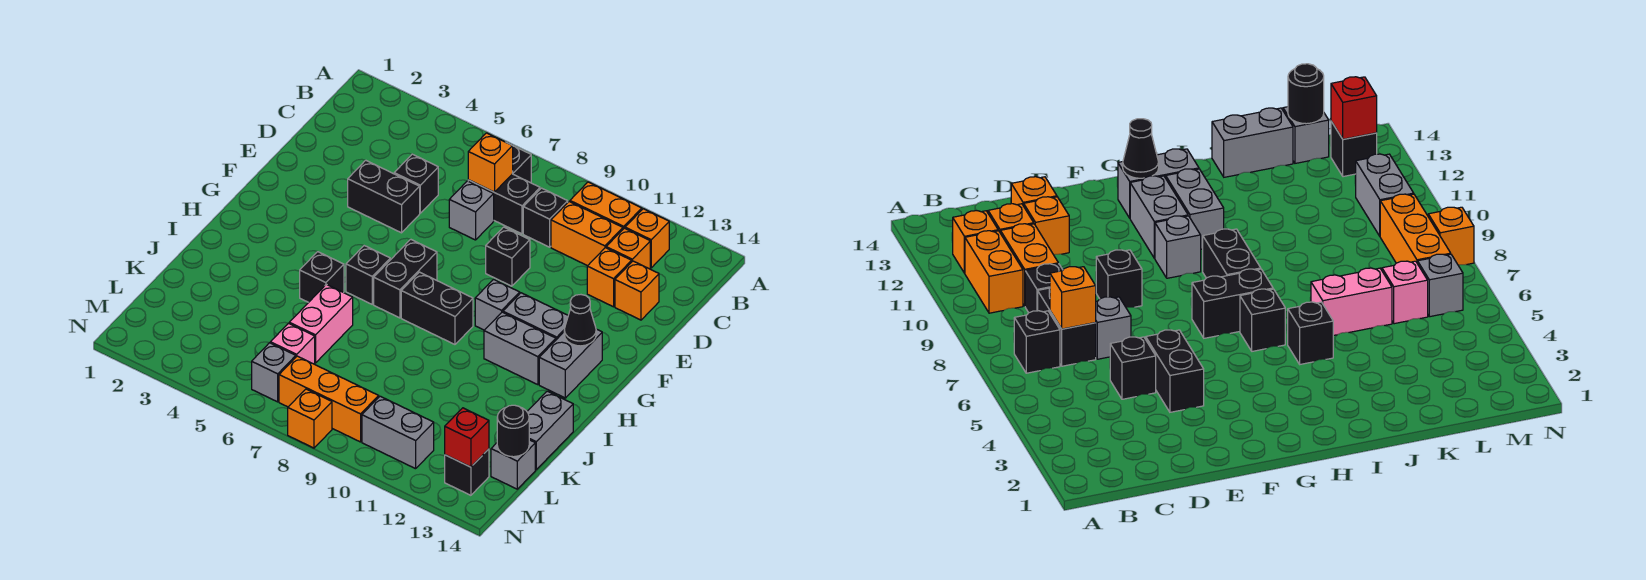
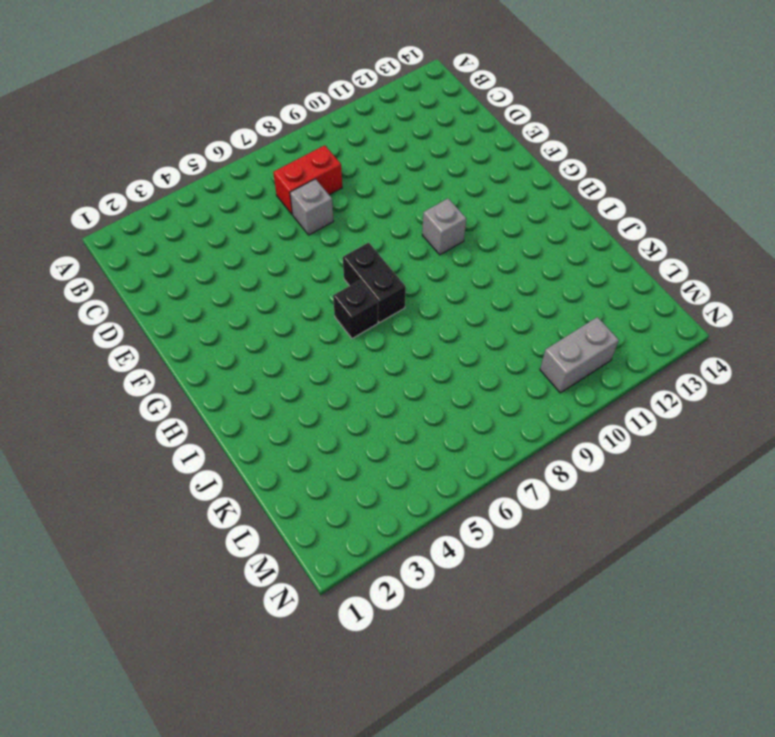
red 1x2 brick [273,145,342,214] -> black 1x2 brick [468,174,540,234]
none -> black 1x1 brick [513,146,531,183]
none -> orange 1x2 brick [570,182,642,229]
none -> orange 1x1 brick [625,209,669,268]
none -> black 1x1 brick [523,188,568,247]

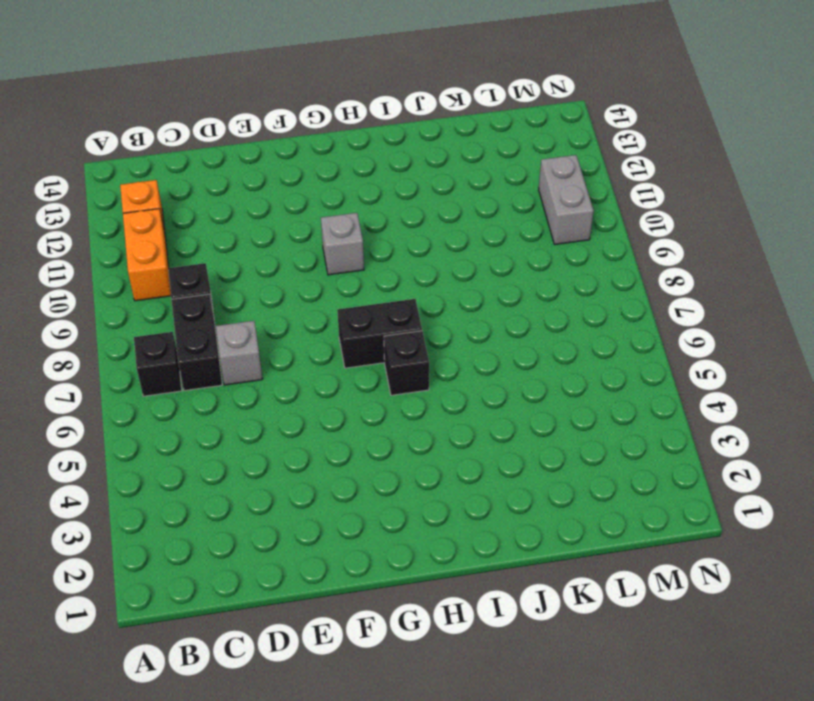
none -> orange 1x2 brick [551,202,623,266]
none -> orange 1x1 brick [606,228,650,269]
none -> black 1x1 brick [394,154,438,213]
none -> orange 1x1 brick [587,248,632,307]

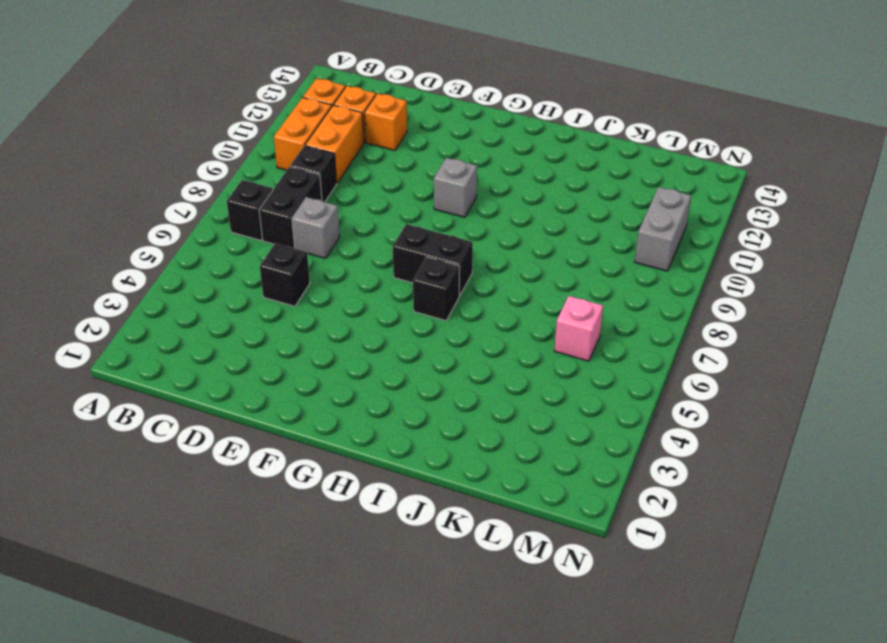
none -> orange 1x1 brick [615,261,659,320]
none -> black 1x2 brick [348,160,420,233]
none -> black 1x1 brick [486,227,530,286]
none -> grey 1x2 brick [503,293,568,340]

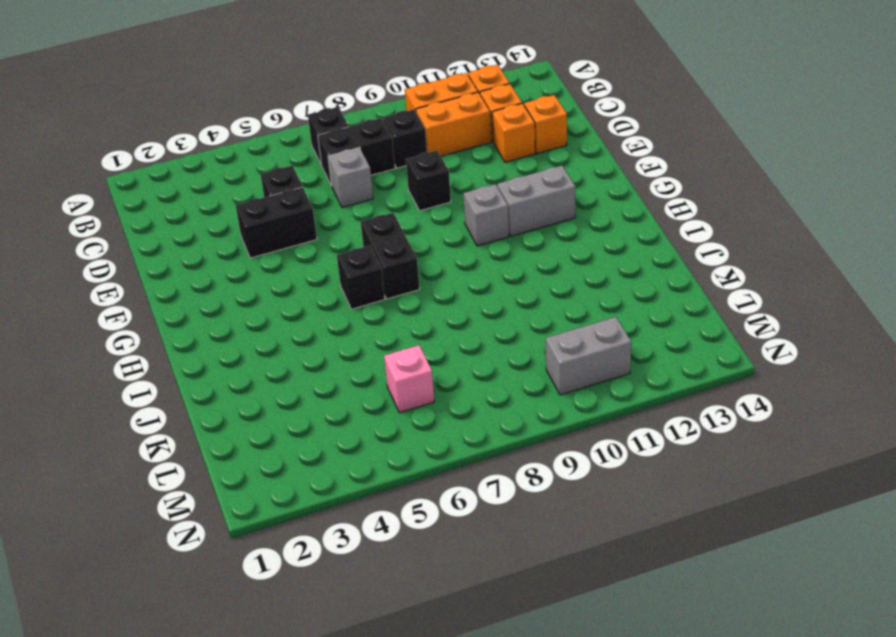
none -> grey 1x2 brick [539,329,602,398]
none -> black 1x2 brick [401,272,473,344]
none -> grey 1x2 brick [484,312,556,385]
none -> black 1x1 brick [300,252,344,302]

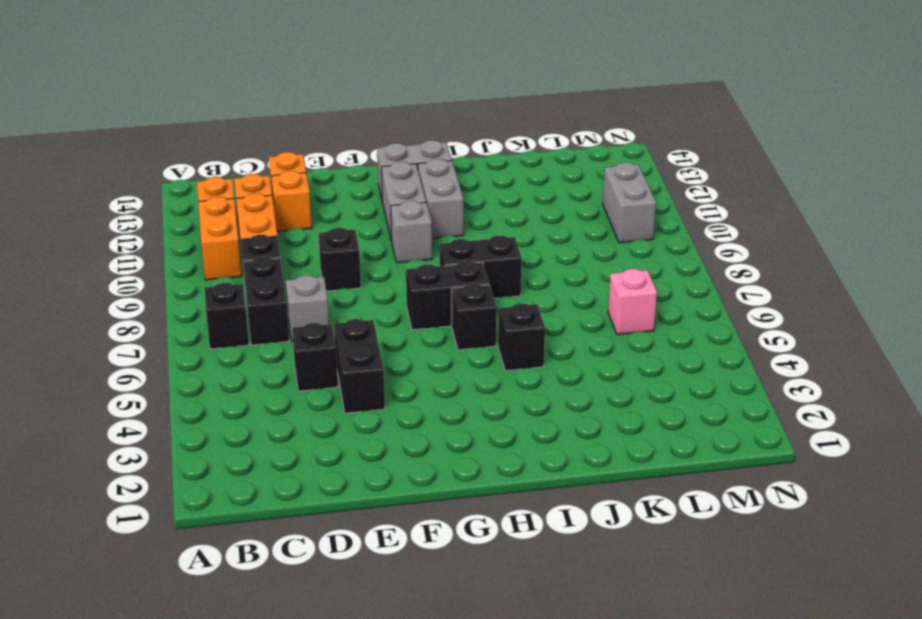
black 1x2 brick [440,236,522,298] -> black 1x2 brick turned to [401,272,473,344]
none -> pink 1x2 brick [289,284,353,363]
none -> grey 1x2 brick [527,391,573,470]
none -> grey 1x1 brick [491,440,535,489]
none -> grey 1x1 brick [252,343,296,402]

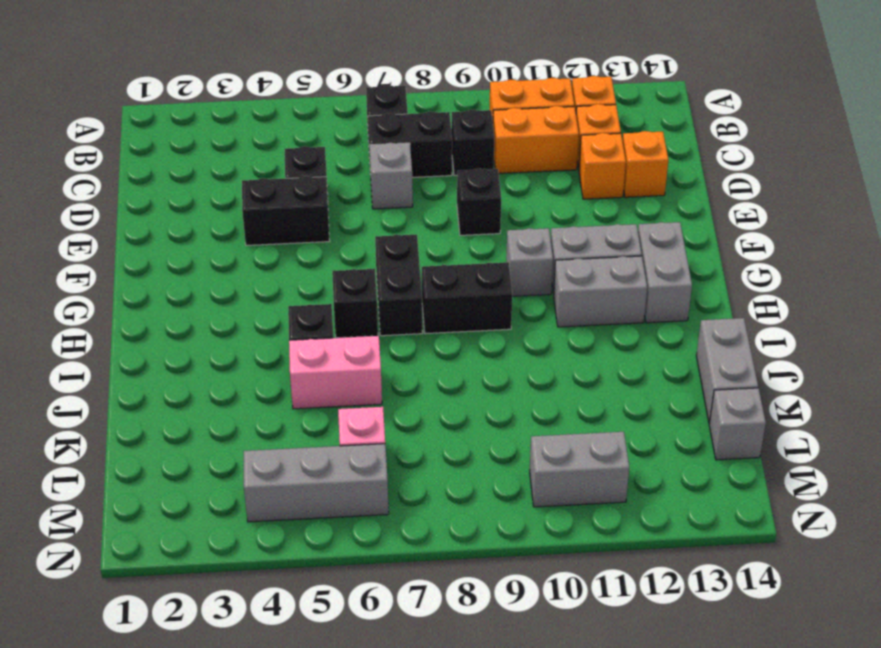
pink 1x2 brick [289,336,382,409] -> pink 1x2 brick turned to [289,284,353,363]
grey 1x3 brick [244,444,389,522] -> grey 1x1 brick [252,343,296,402]
none -> orange 1x3 brick [279,356,379,442]
none -> black 1x1 brick [445,449,489,495]
none -> orange 1x1 brick [288,389,332,448]
none -> orange 1x1 brick [468,133,513,192]

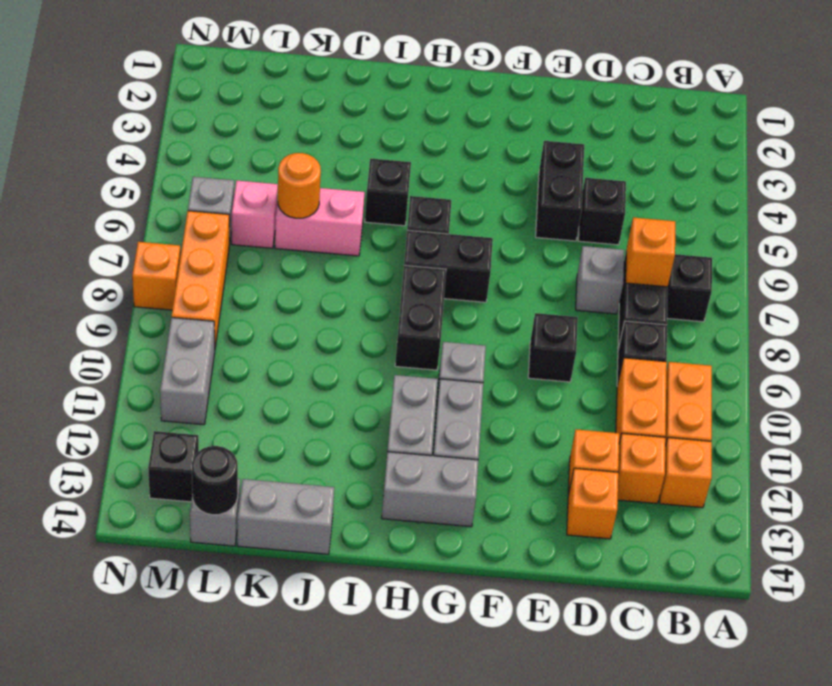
orange 1x1 round brick [278,153,321,218] -> none
none -> black 1x1 cone [564,295,596,346]
none -> red 1x1 brick [445,408,489,467]

